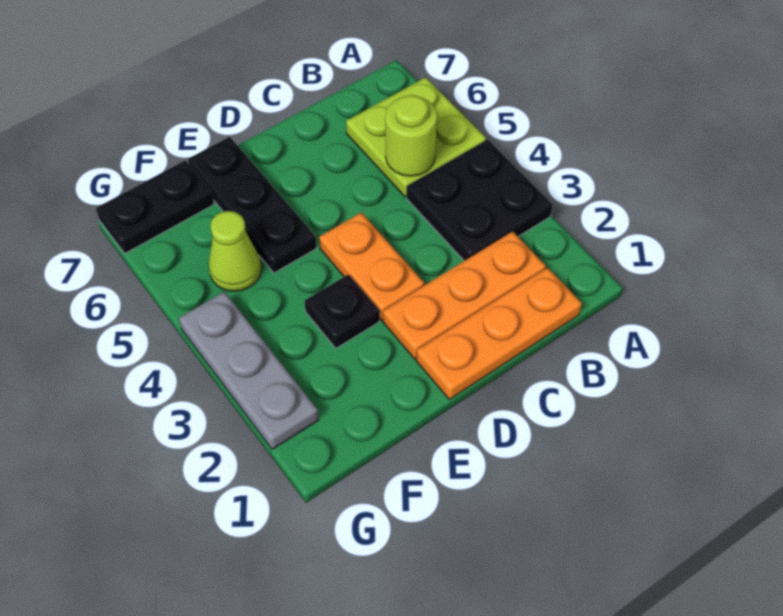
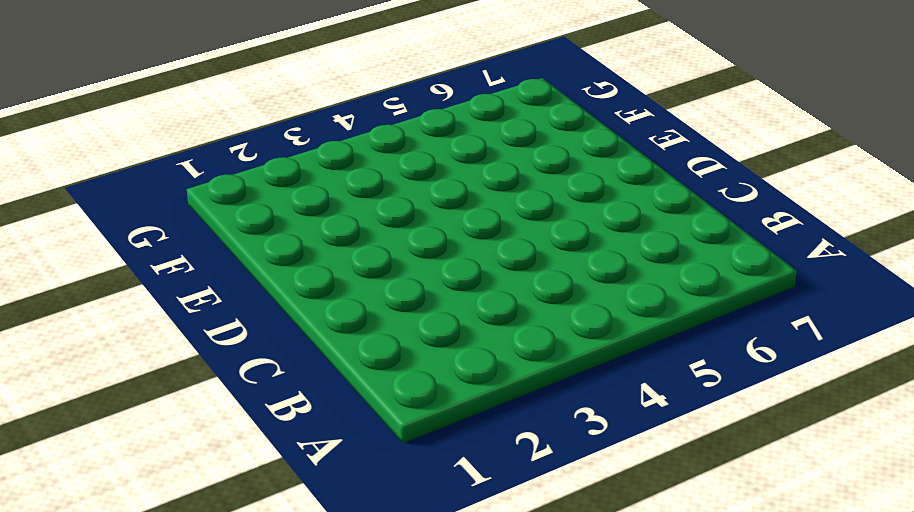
none -> black 2x2 plate [407,139,553,261]
none -> lime 2x2 plate [346,77,486,197]

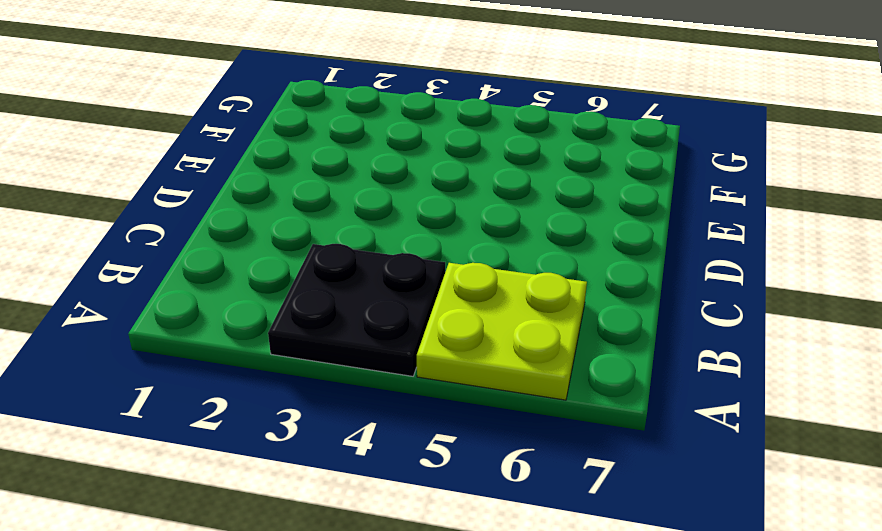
none -> orange 1x3 plate [416,268,582,399]
none -> orange 1x3 plate [383,231,546,359]

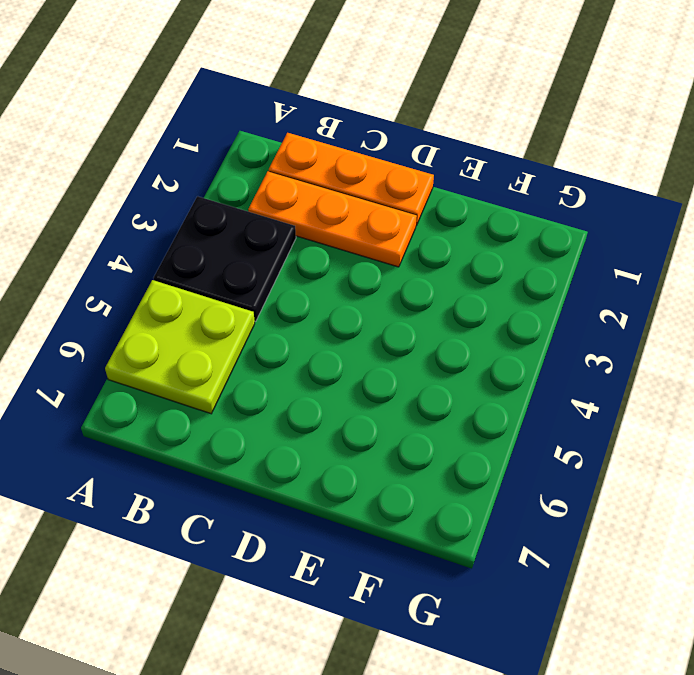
none -> orange 1x2 plate [319,212,424,320]
none -> black 1x1 plate [305,275,379,348]

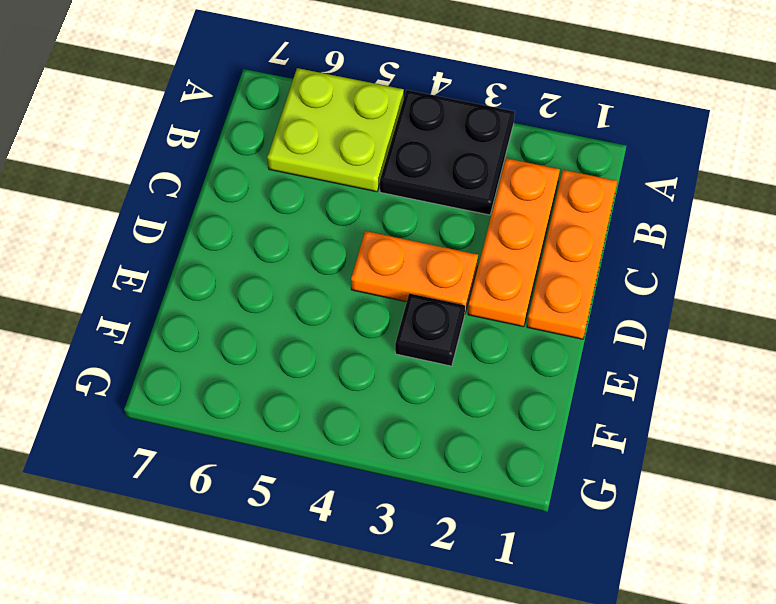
none -> black 1x3 plate [188,137,316,273]
none -> lime 1x1 cone [209,211,262,291]

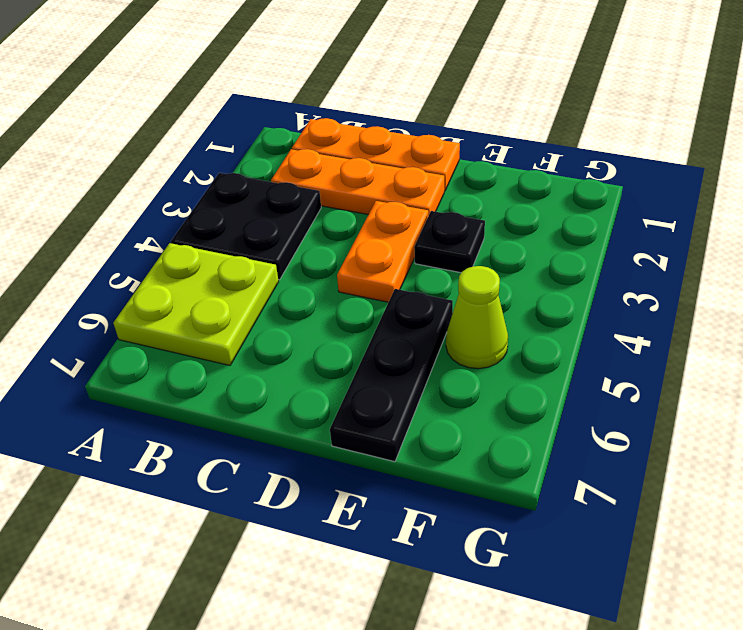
none -> black 1x2 plate [96,160,214,254]
none -> grey 1x3 plate [179,292,319,449]

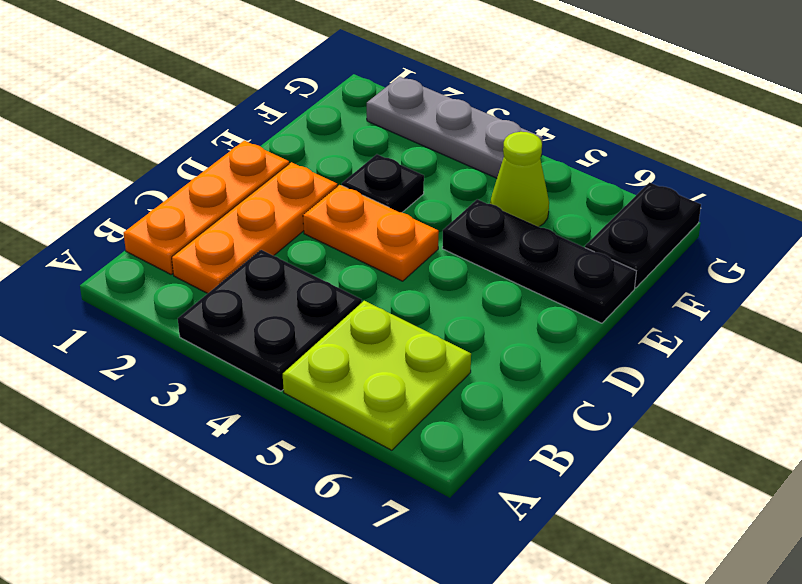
none -> lime 1x1 round brick [385,95,437,176]

